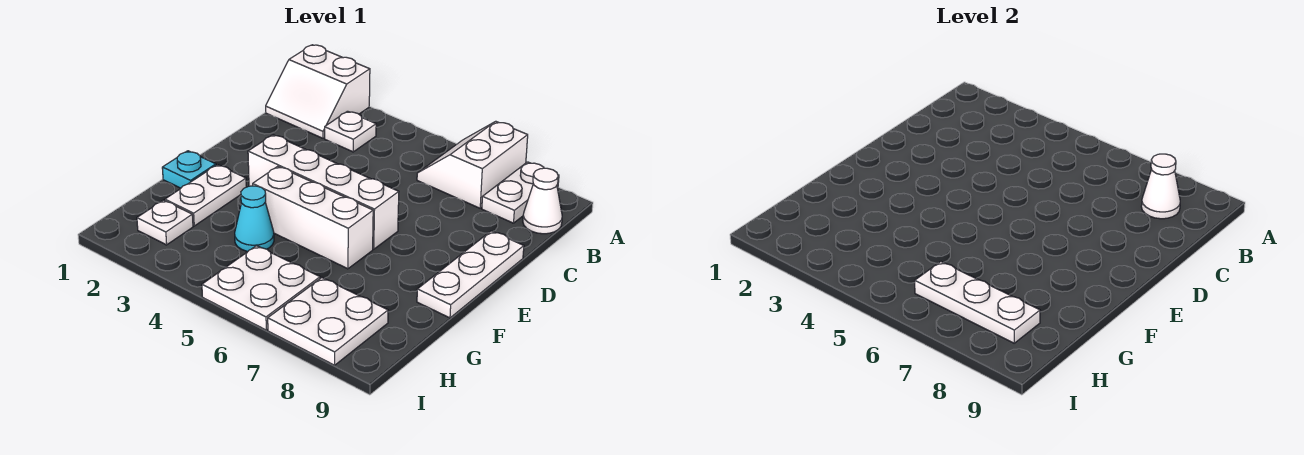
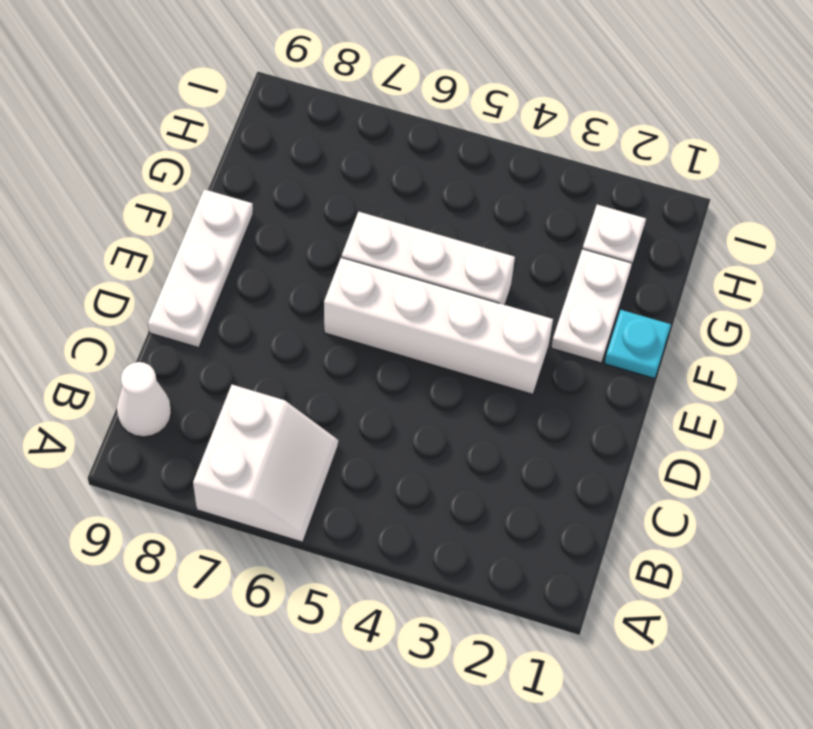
none -> white 2x2 slope [266,45,370,138]
none -> white 1x2 plate [482,162,559,223]
none -> white 1x1 plate [325,111,376,152]

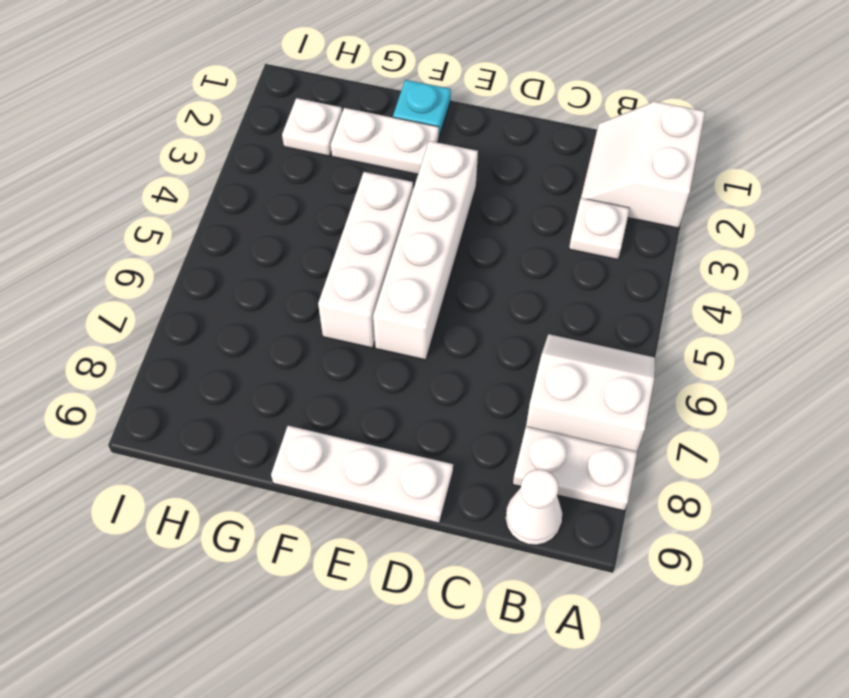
none -> cyan 1x1 cone [235,186,274,251]
none -> white 2x2 plate [202,246,320,330]
none -> white 2x2 plate [268,278,388,365]

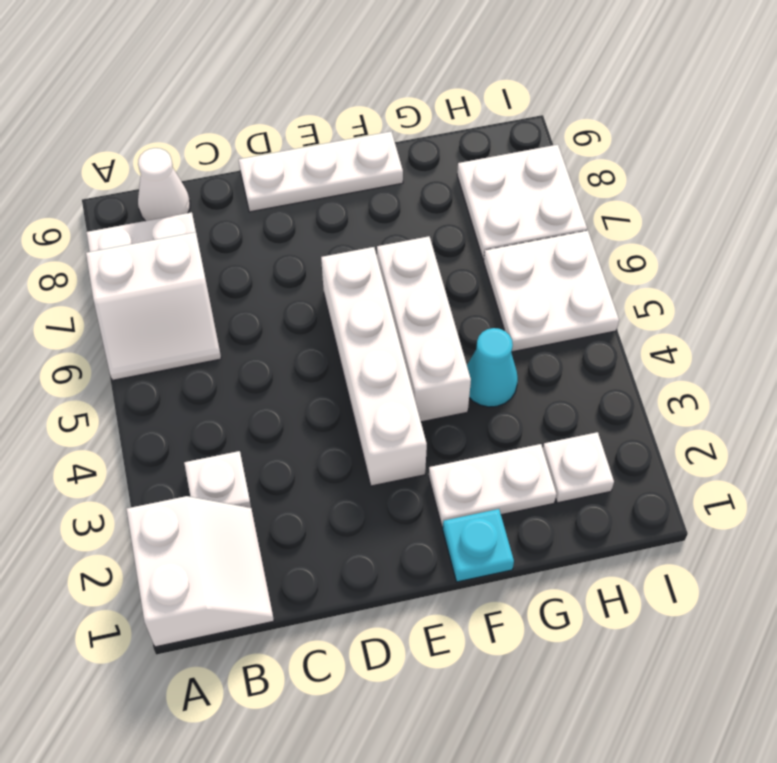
none -> white 1x1 cone [1141,154,1180,219]
none -> white 1x3 plate [915,262,1040,343]

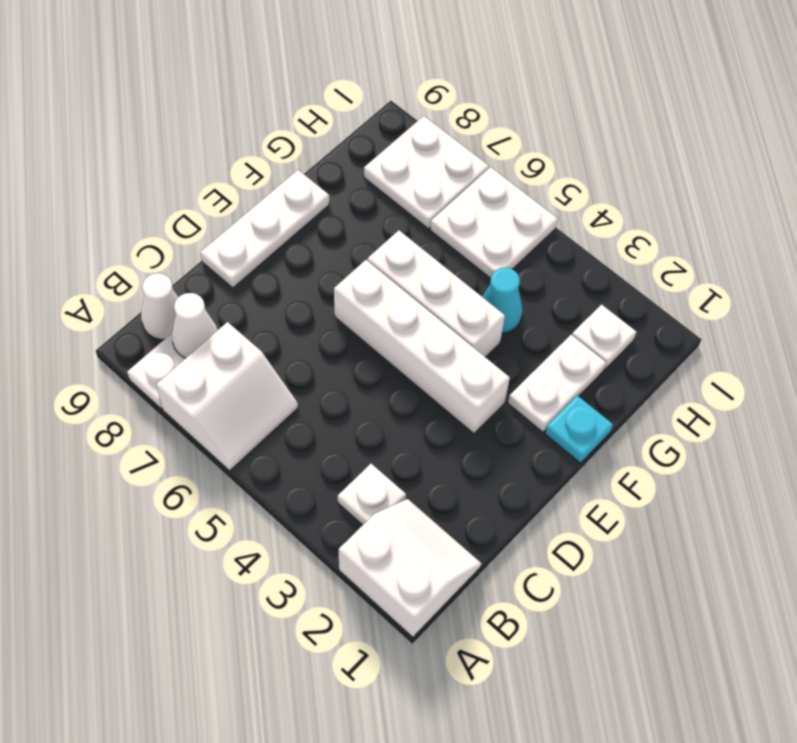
none -> white 1x3 plate [915,262,1040,343]

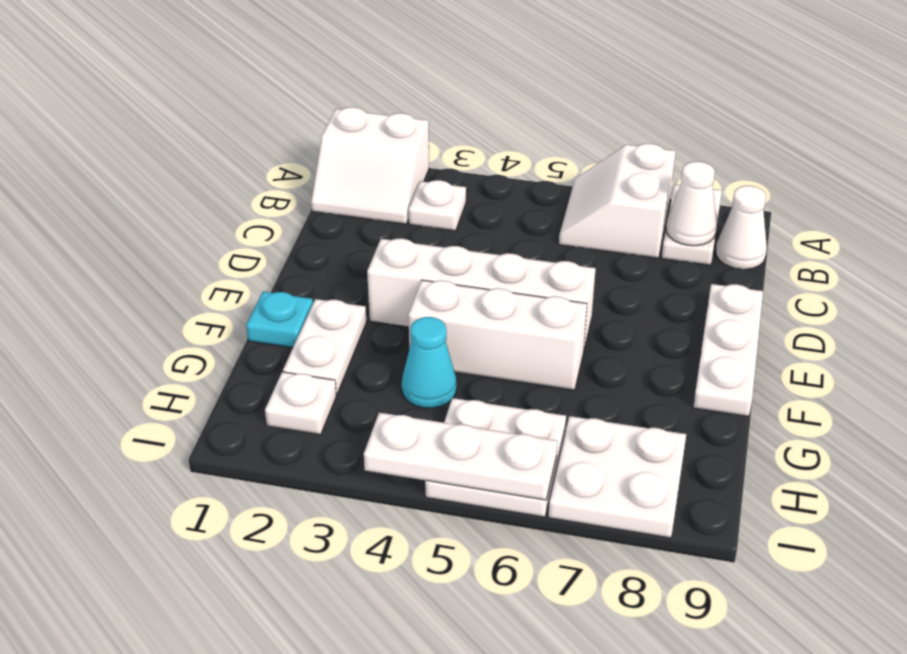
white 1x3 plate [364,413,557,500] -> white 1x3 plate moved to [915,262,1040,343]

